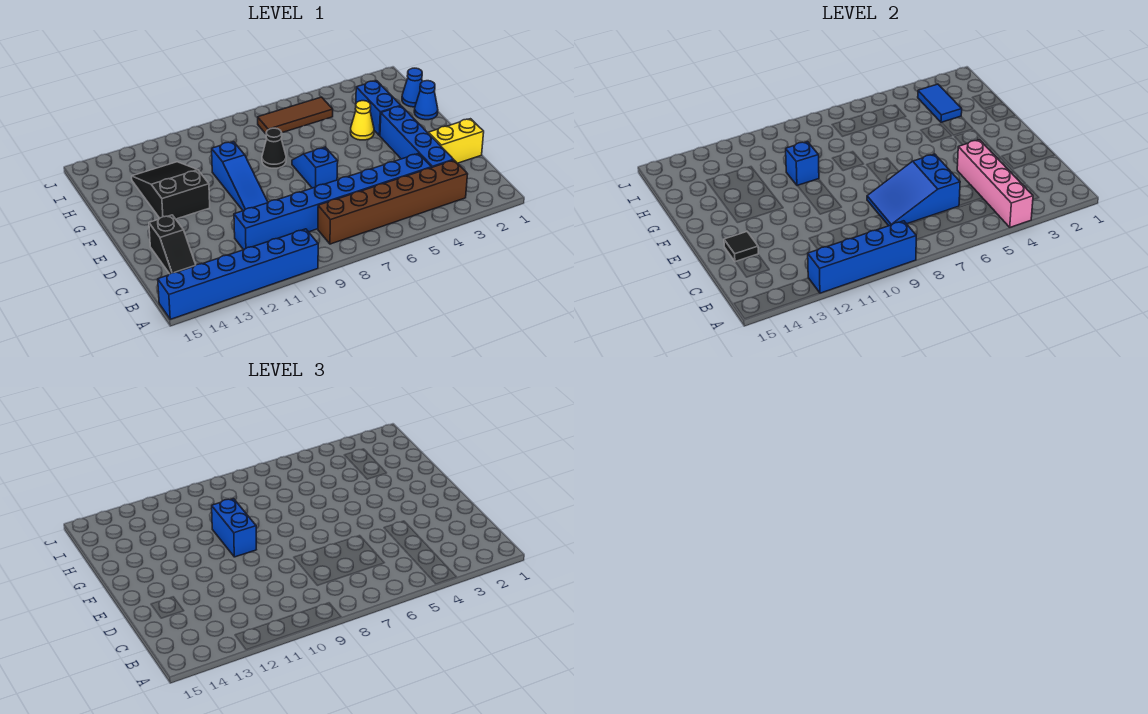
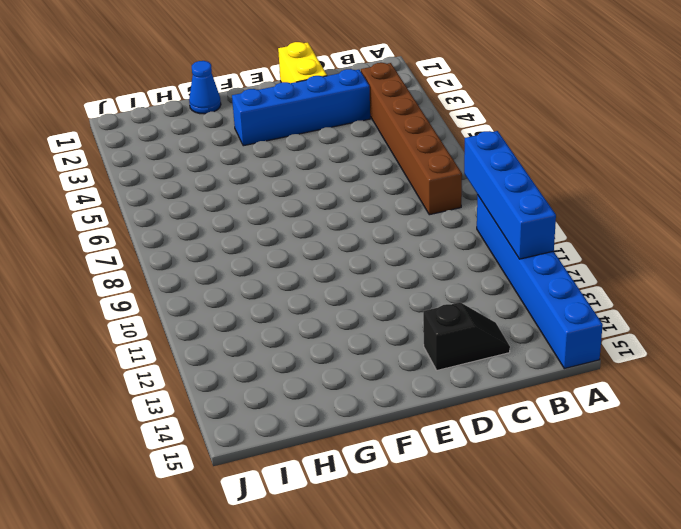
none -> blue 1x8 brick [234,154,431,250]
none -> blue 1x2 slope [292,147,338,188]
none -> blue 1x3 slope [212,142,268,211]

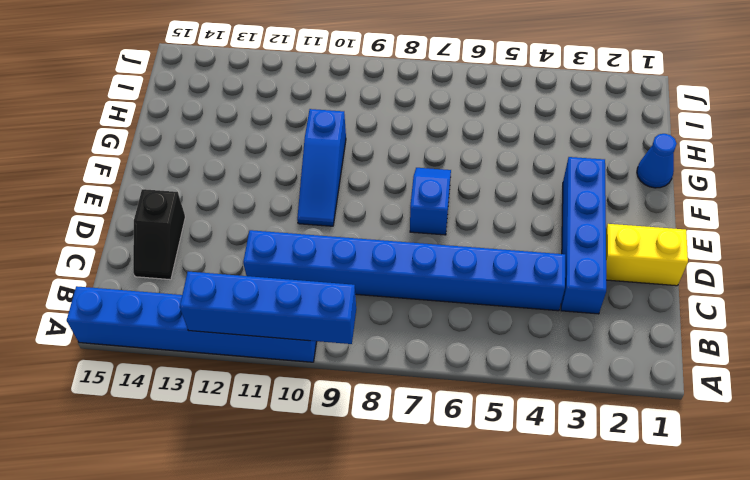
none -> brown 1x6 brick [318,160,468,244]
none -> black 2x3 slope [132,162,210,219]
none -> blue 1x2 brick [356,81,401,136]

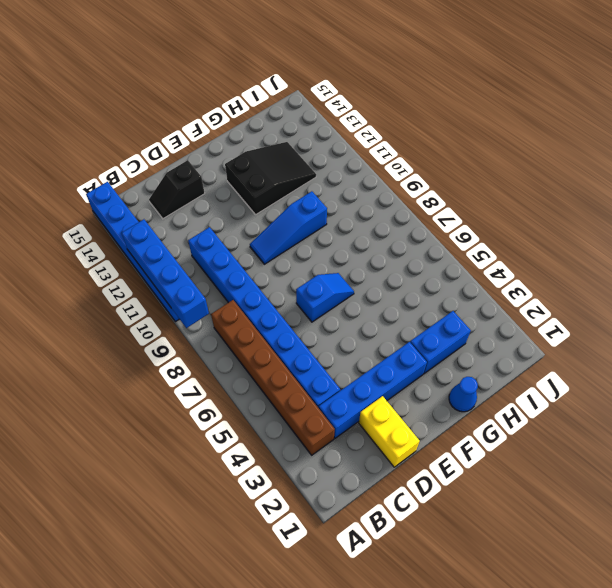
none -> yellow 1x1 cone [351,101,374,140]
none -> black 1x1 cone [262,128,286,168]
none -> blue 1x1 cone [402,68,422,107]

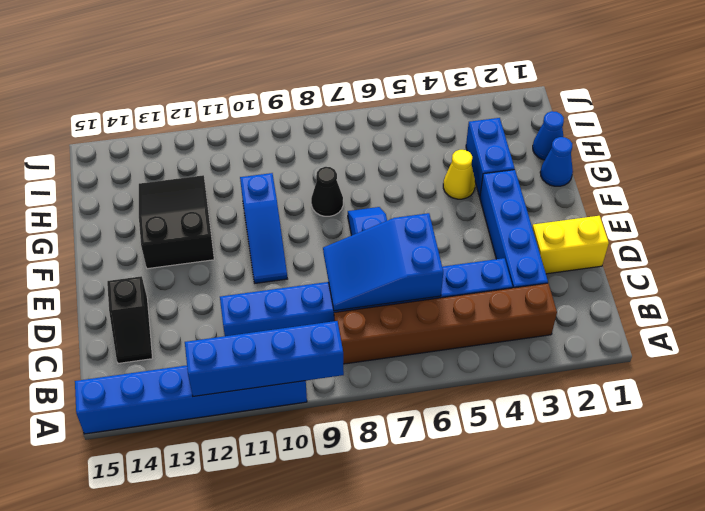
none -> brown 1x3 tile [258,97,333,134]
none -> pink 1x4 brick [957,140,1033,227]
none -> black 1x1 tile [724,232,758,262]

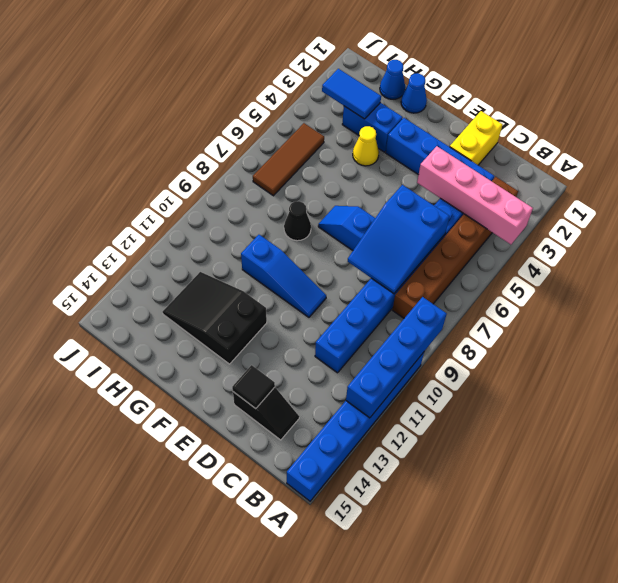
none -> blue 1x1 brick [786,142,819,186]
none -> blue 1x2 brick [212,499,256,557]

